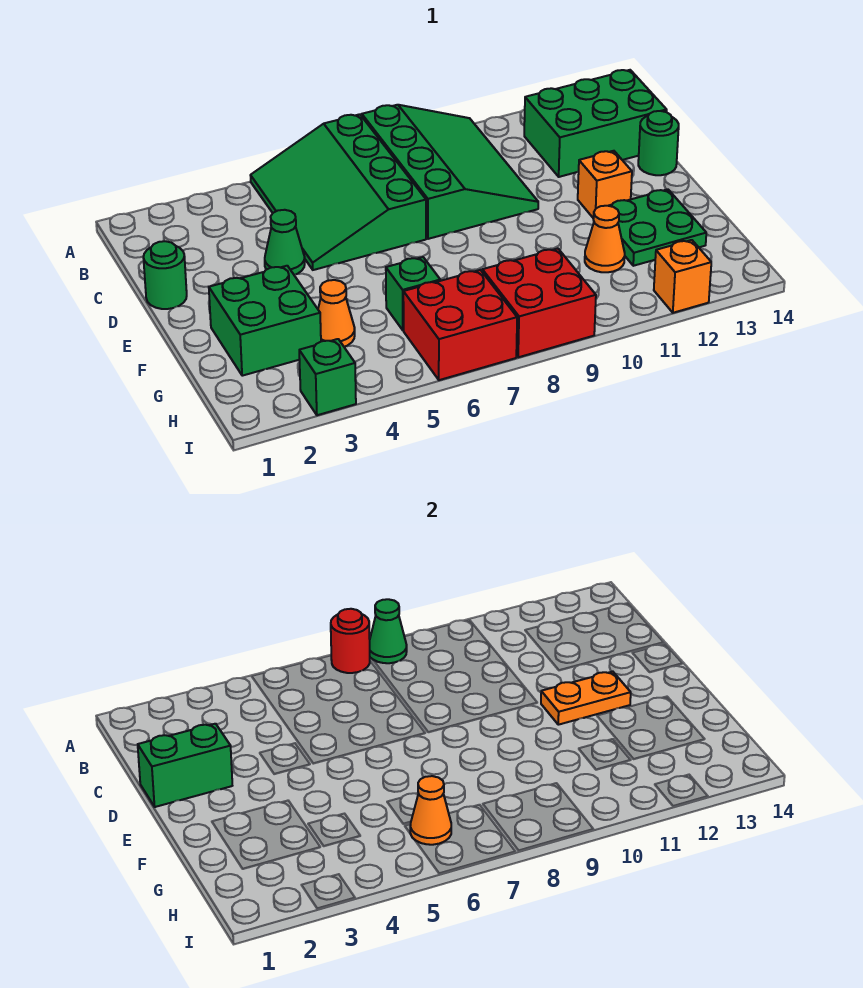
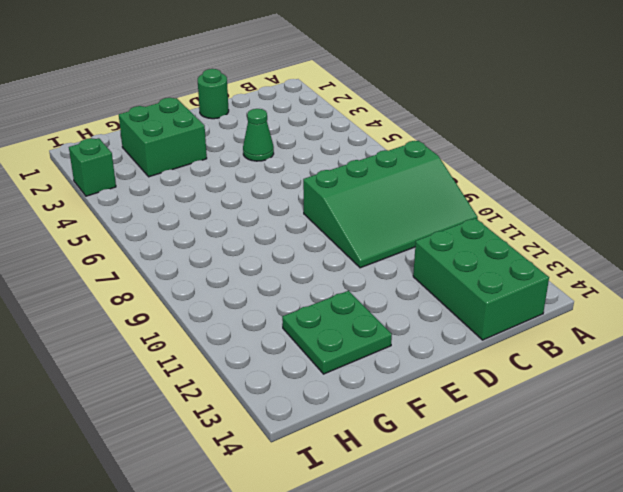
none -> green 3x4 slope [250,114,426,270]
none -> green 1x1 round brick [638,111,679,175]
none -> orange 1x1 brick [578,151,632,218]

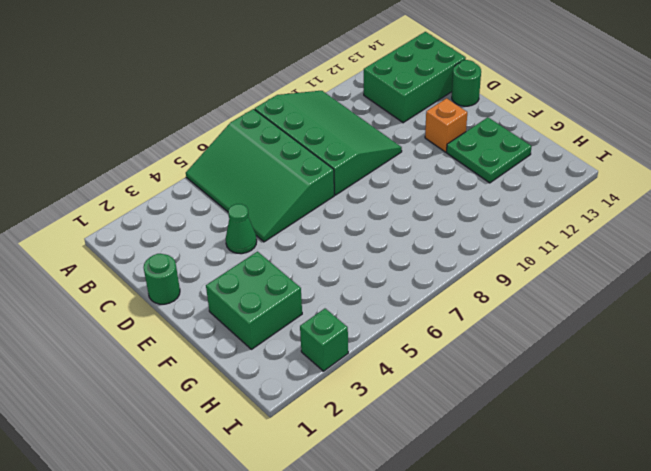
none -> orange 1x1 cone [318,280,355,347]
none -> green 1x1 brick [386,257,440,330]
none -> orange 1x1 cone [585,206,625,272]

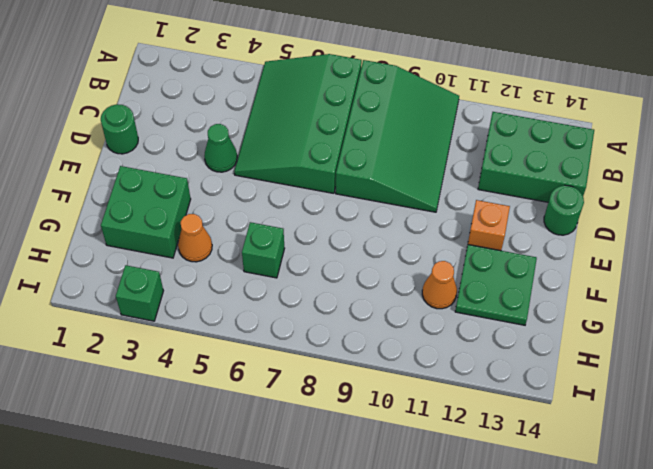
none -> red 2x2 brick [403,270,517,380]
none -> red 2x2 brick [482,249,596,357]
none -> orange 1x1 brick [654,240,711,313]

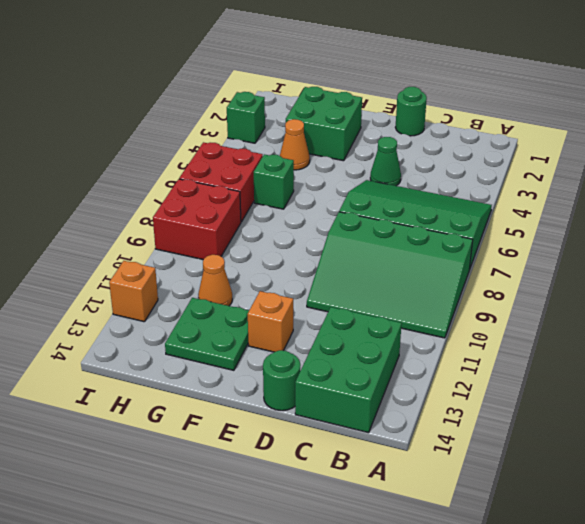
none -> red 1x1 round brick [331,609,370,673]
none -> green 1x1 cone [370,599,407,663]
none -> green 1x2 brick [138,724,232,807]

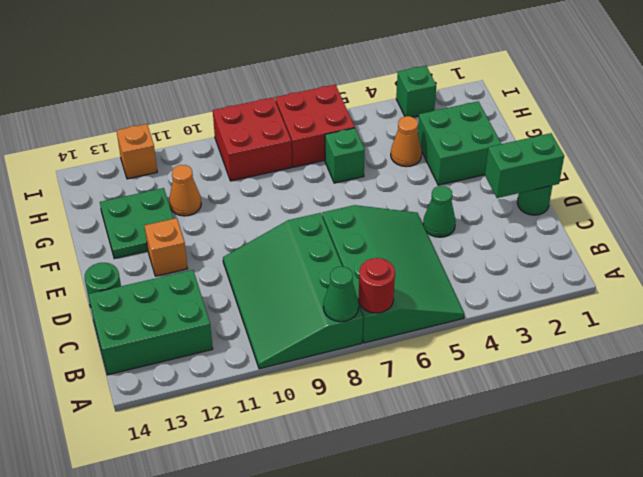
none -> orange 1x2 plate [541,672,631,725]
none -> orange 1x1 cone [410,776,451,845]

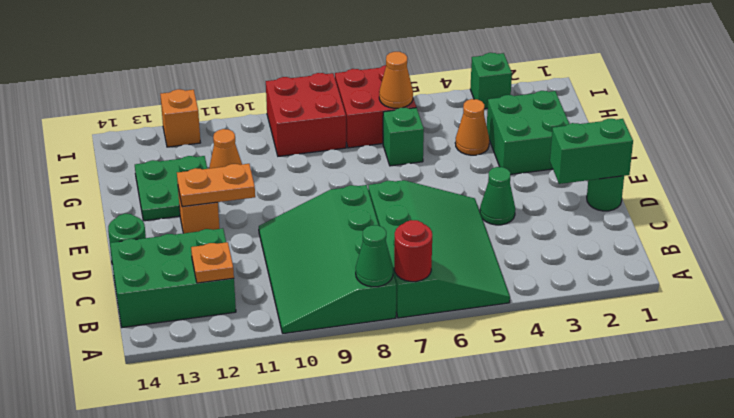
orange 1x1 plate [191,242,234,283] -> none

